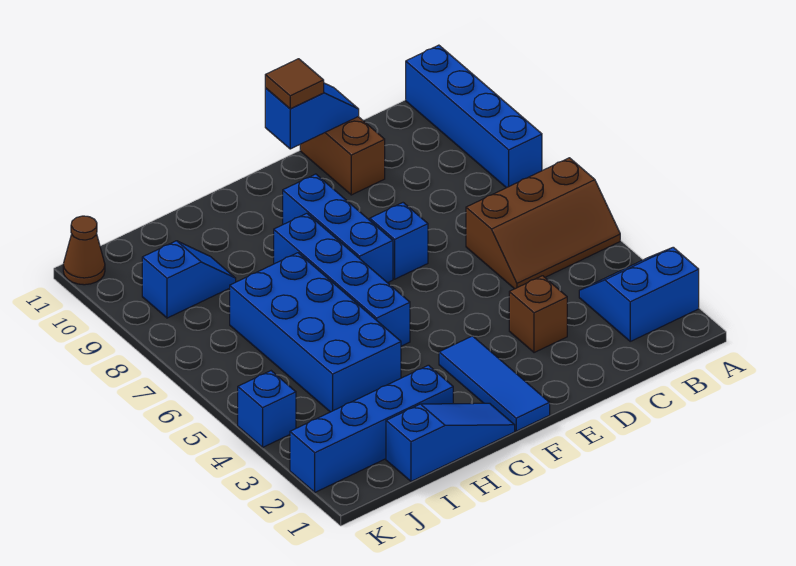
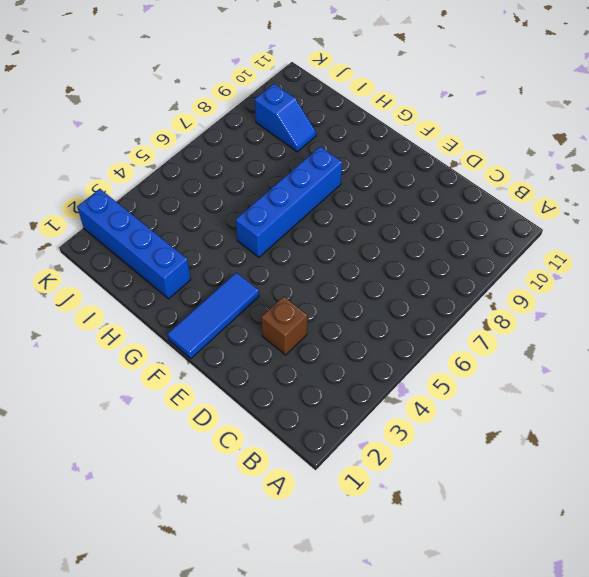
none -> blue 2x2 slope [579,247,699,341]
none -> brown 2x3 slope [466,158,620,289]
none -> blue 1x4 brick [406,45,542,188]

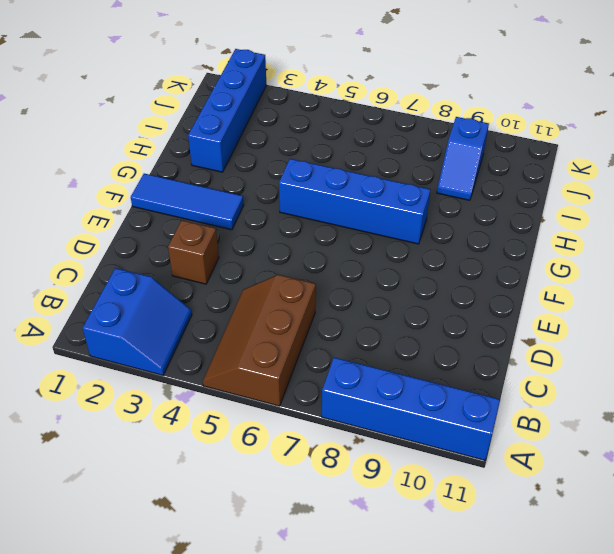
none -> brown 1x2 brick [300,117,385,195]
none -> blue 1x1 brick [370,203,428,279]
none -> blue 1x3 brick [283,174,393,283]

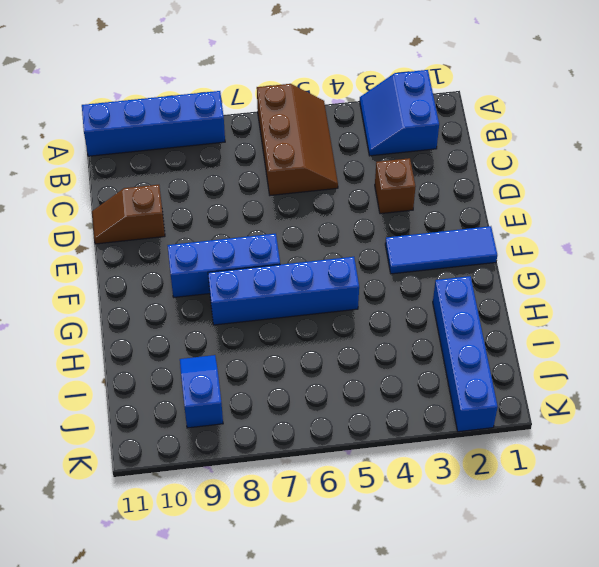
brown 1x2 slope [92,185,165,244] -> brown 1x2 brick [300,117,385,195]
none -> blue 1x1 brick [370,203,428,279]
none -> blue 1x3 slope [386,403,515,481]
none -> blue 2x4 brick [230,253,401,412]

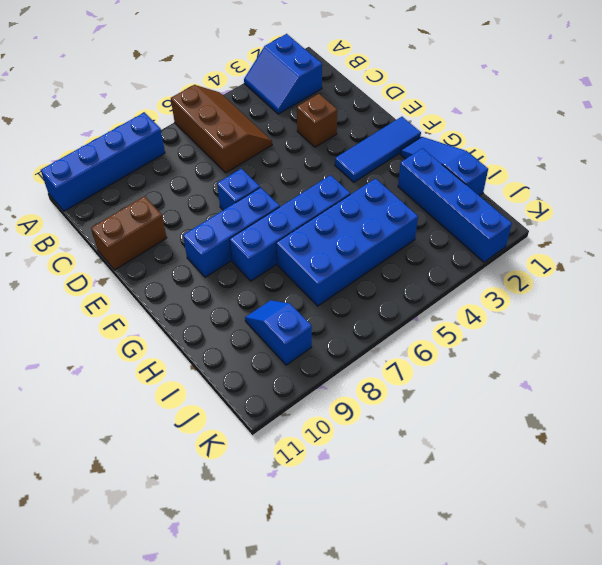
none -> blue 1x1 brick [238,371,296,447]
none -> brown 1x1 cone [63,216,105,285]
none -> blue 1x2 slope [265,83,359,149]

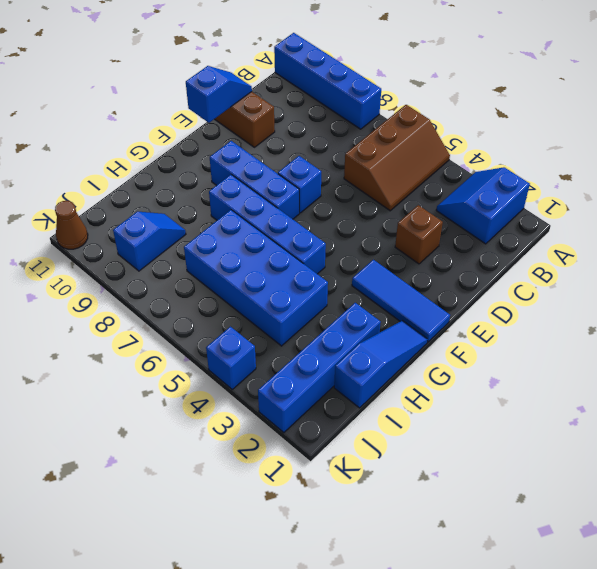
none -> brown 1x1 tile [265,59,324,109]

